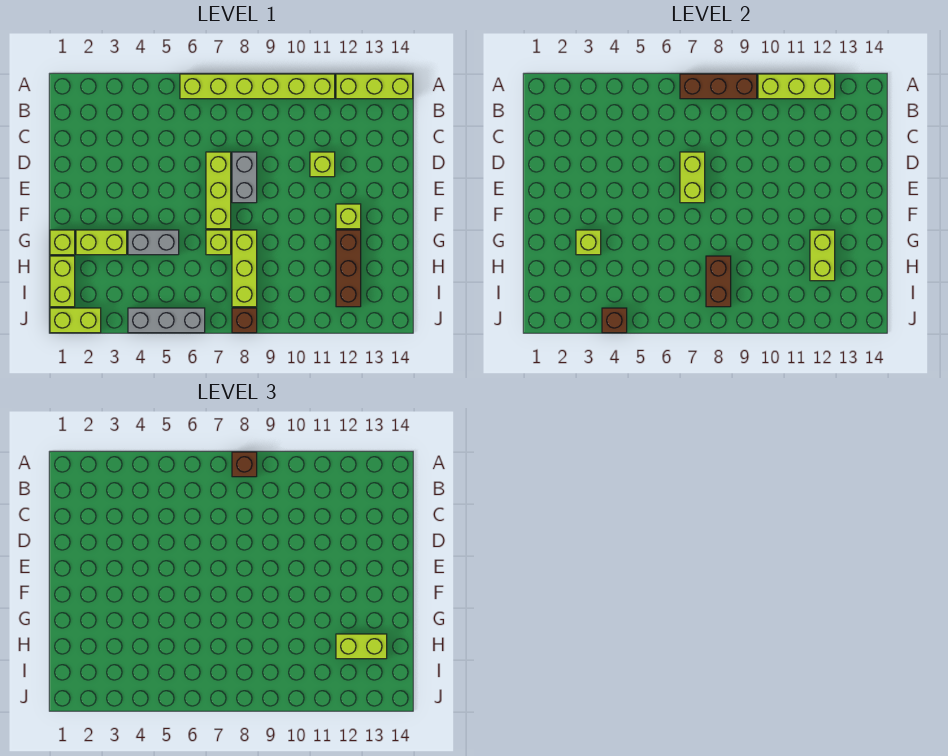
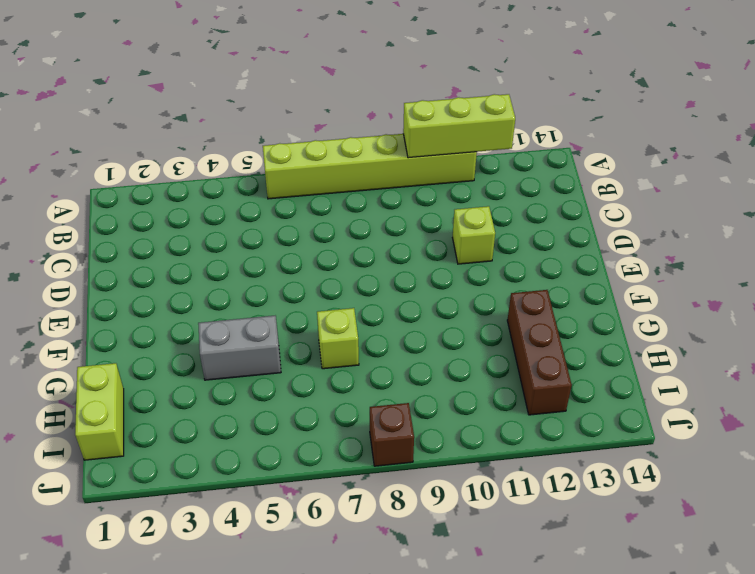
none -> lime 1x3 brick [336,74,413,99]
none -> lime 1x3 brick [206,152,231,229]
none -> grey 1x2 brick [232,152,257,203]

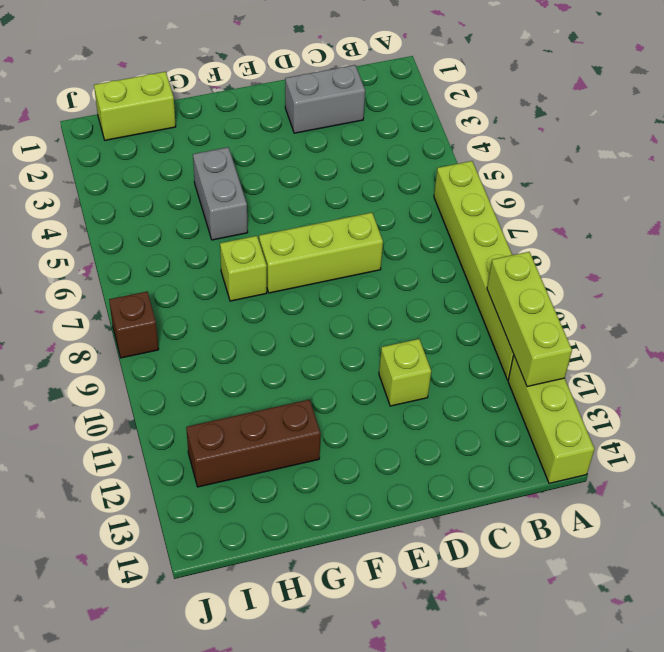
grey 1x2 brick [285,65,365,133] -> grey 1x2 brick moved to [232,152,257,203]
none -> lime 1x1 brick [336,204,361,229]
none -> lime 1x1 brick [50,230,75,255]
none -> lime 1x2 brick [76,230,127,255]

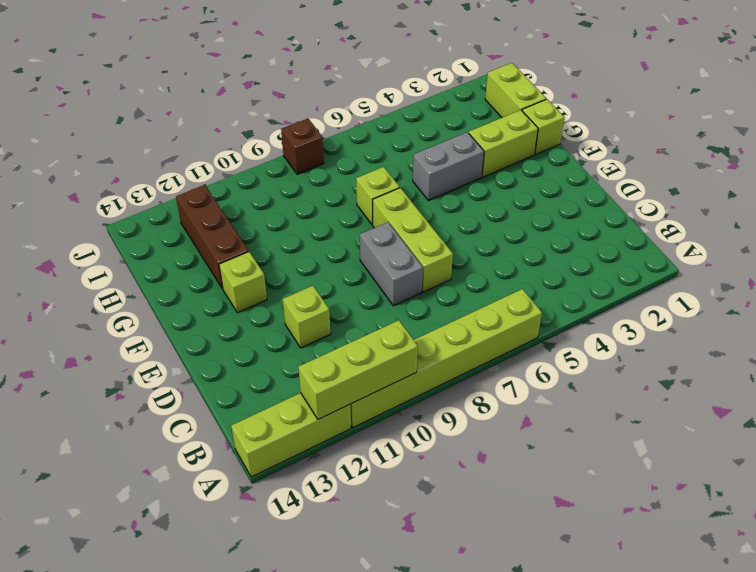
none -> lime 1x3 brick [232,230,257,307]
none -> lime 1x2 brick [50,308,101,333]
none -> grey 1x3 brick [128,308,205,333]

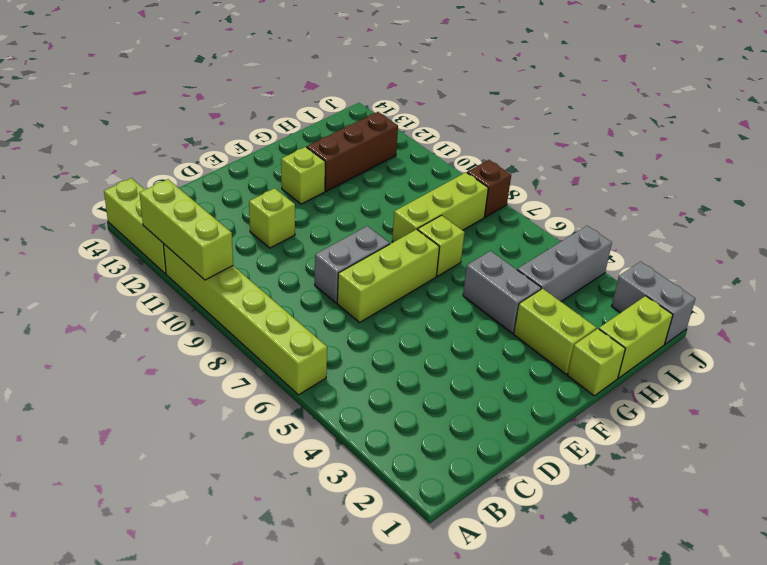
grey 1x3 brick [517,226,612,301] -> grey 1x3 brick turned to [128,308,205,333]
grey 1x2 brick [612,262,696,344] -> lime 1x2 brick [50,308,101,333]
none -> brown 1x3 brick [680,74,757,99]
none -> lime 1x2 brick [680,152,705,203]
none -> lime 1x1 brick [576,230,601,255]

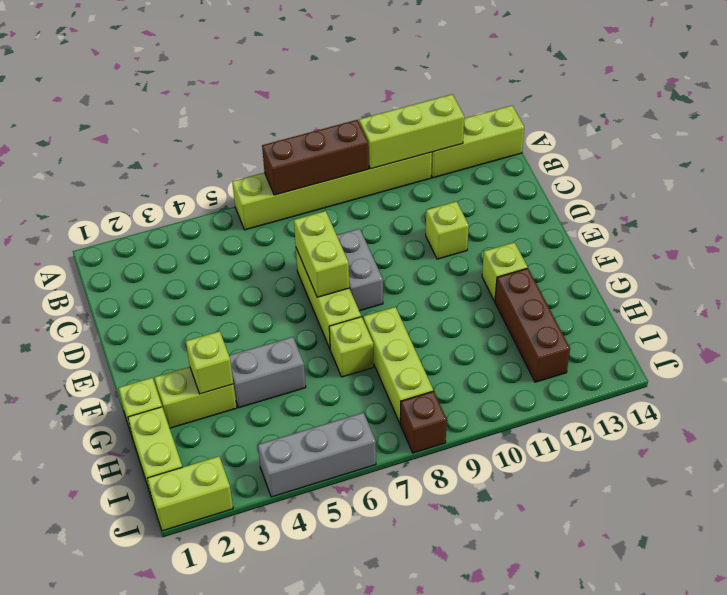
none -> lime 1x2 brick [810,230,835,281]
none -> brown 1x2 brick [706,256,731,307]
none -> brown 1x1 brick [602,308,627,333]

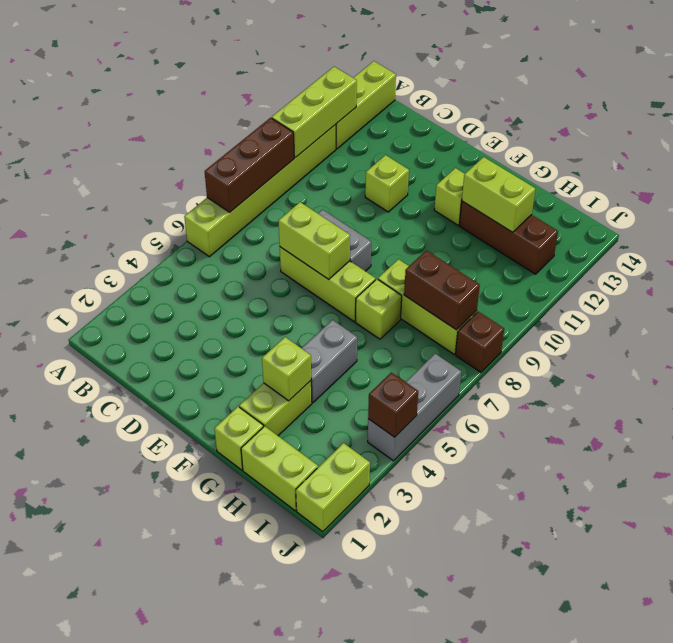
none -> brown 1x1 brick [232,452,257,477]
none -> lime 1x2 brick [336,634,387,659]

